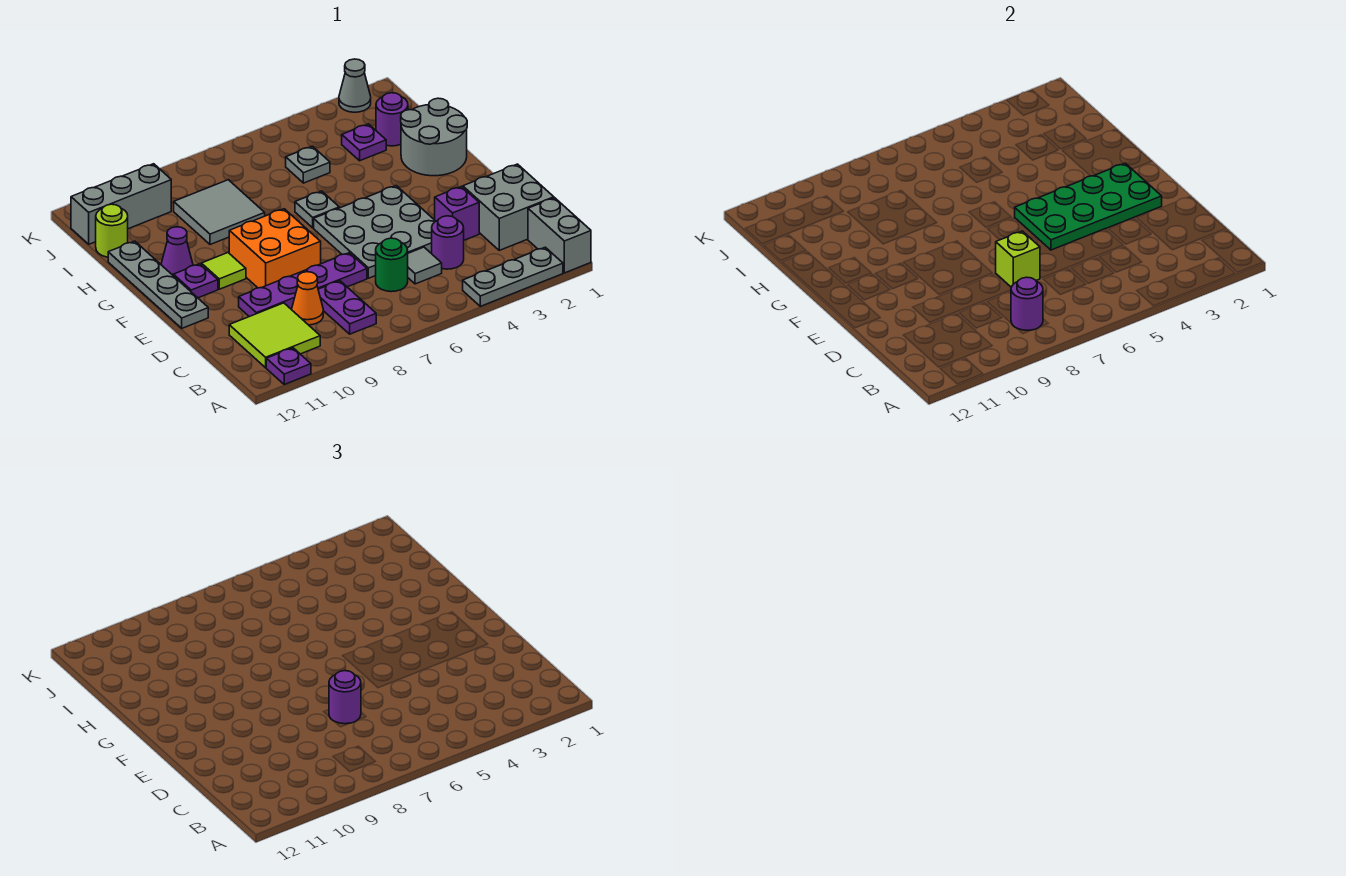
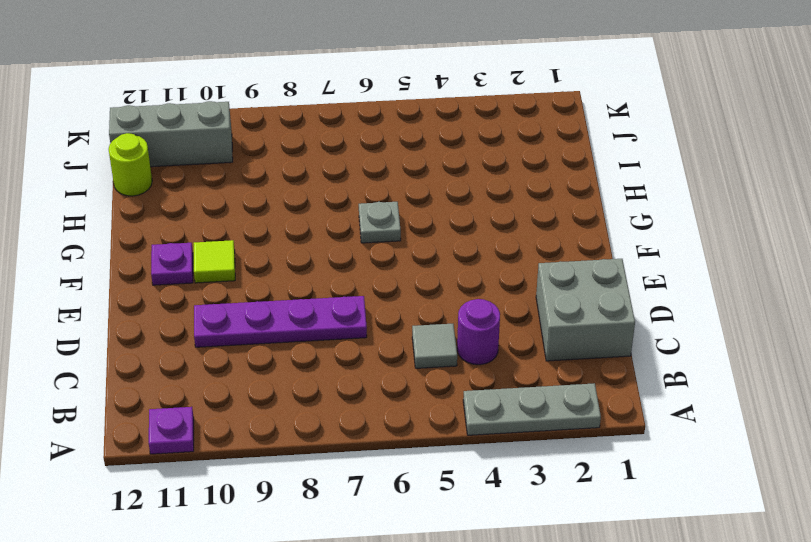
none -> grey 1x2 brick [528,198,591,273]
none -> purple 1x2 plate [318,281,376,334]
none -> lime 2x2 tile [229,303,320,368]
none -> green 1x1 round brick [376,238,408,292]

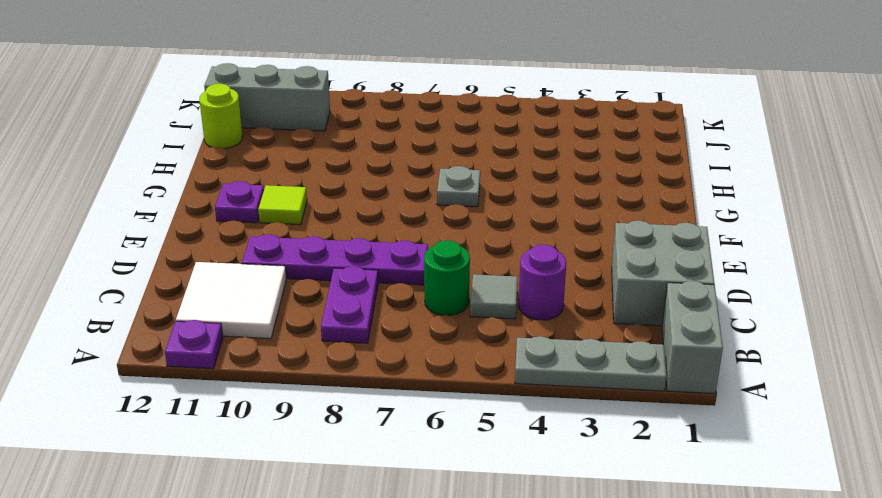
white 2x2 tile [176,262,286,339] -> lime 2x2 tile [229,303,320,368]
none -> orange 1x1 cone [291,272,323,325]
none -> purple 1x1 brick [435,187,479,240]
none -> grey 3x3 plate [314,186,435,278]
none -> orange 2x2 brick [229,209,321,288]

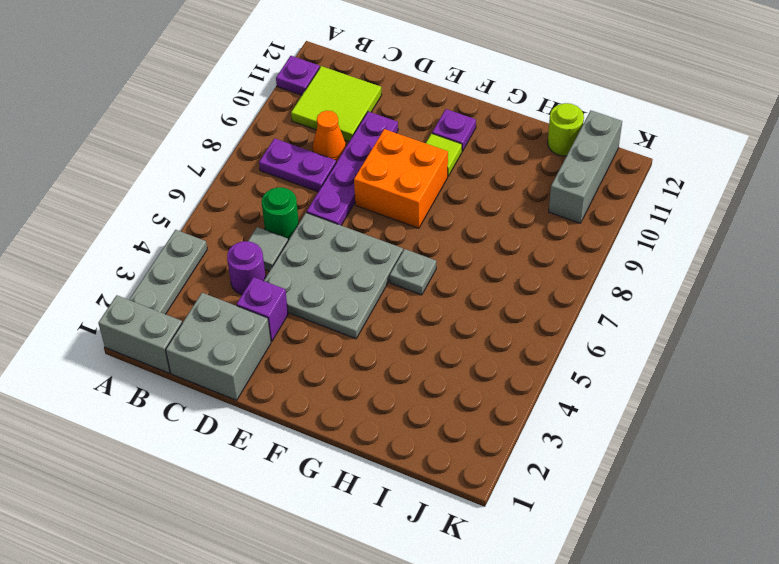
none -> grey 1x4 plate [108,241,208,328]
none -> grey 2x2 round brick [401,98,467,176]
none -> purple 1x1 cone [161,227,193,275]
none -> grey 2x2 tile [174,180,265,244]

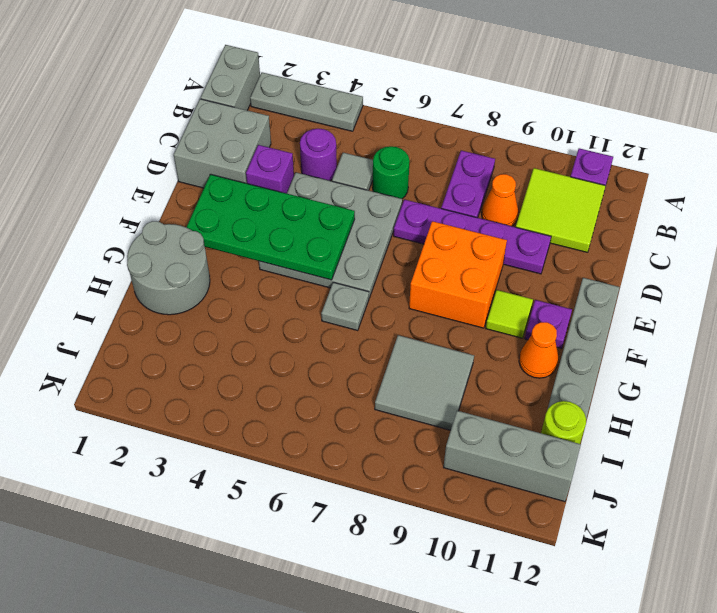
orange 1x1 cone [519,322,558,378] -> purple 1x1 cone [161,227,193,275]
none -> purple 1x1 round brick [376,93,408,146]
none -> purple 1x1 plate [342,124,386,161]
none -> grey 1x1 plate [286,146,330,183]
none -> grey 1x1 cone [339,59,371,112]

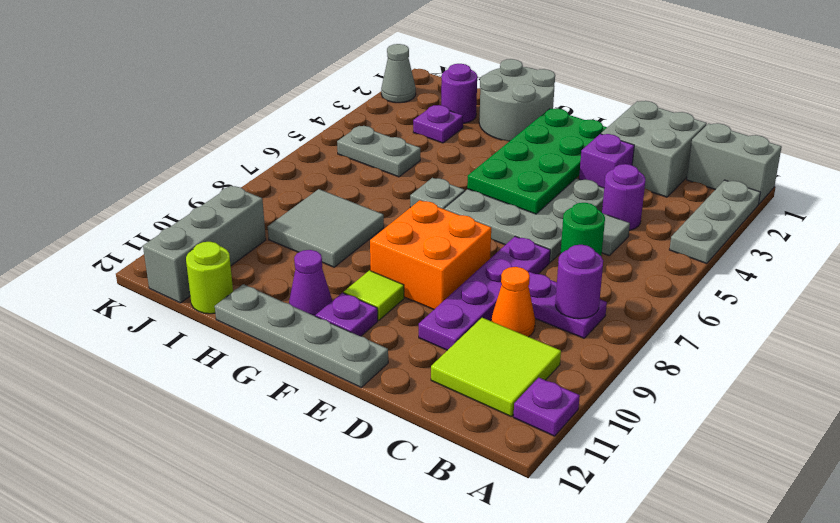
grey 1x2 plate [337,126,420,177] -> grey 1x1 plate [286,146,330,183]
none -> lime 1x1 brick [996,231,1040,287]
none -> purple 1x1 round brick [329,671,361,724]

